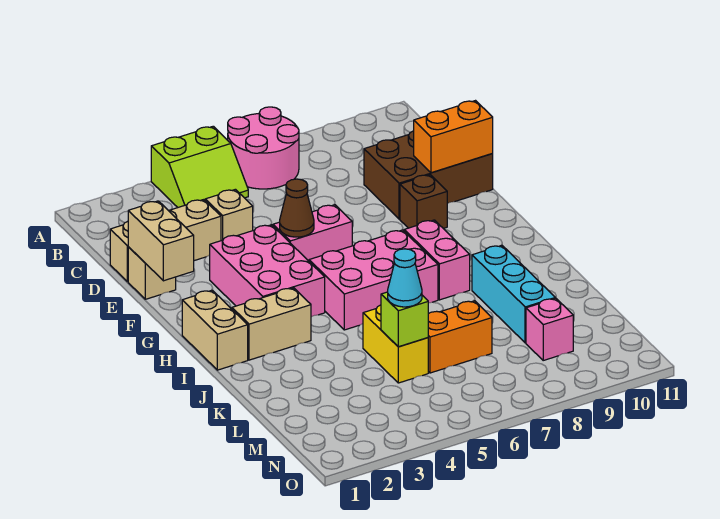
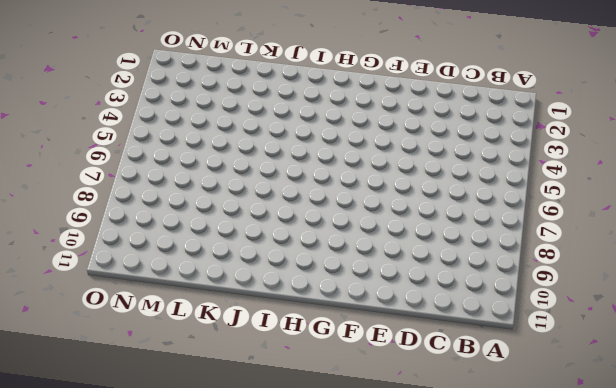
none -> lime 2x2 slope [151,126,248,207]
none -> pink 2x2 round brick [228,107,299,189]
none -> tan 1x3 brick [110,200,221,282]

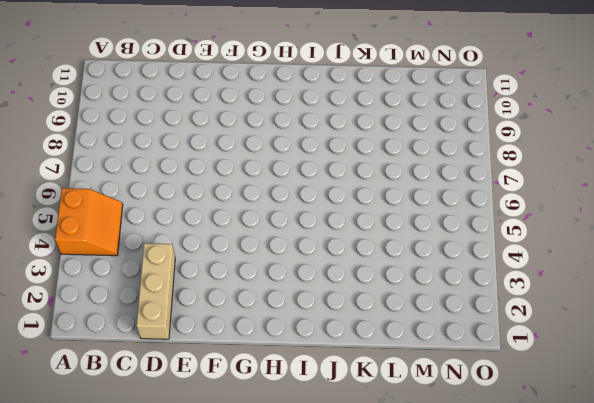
orange 2x2 slope [55,188,123,256] -> lime 2x2 slope [151,126,248,207]
none -> pink 2x2 round brick [228,107,299,189]
none -> tan 1x1 brick [205,189,253,241]
none -> brown 2x3 brick [364,131,493,219]

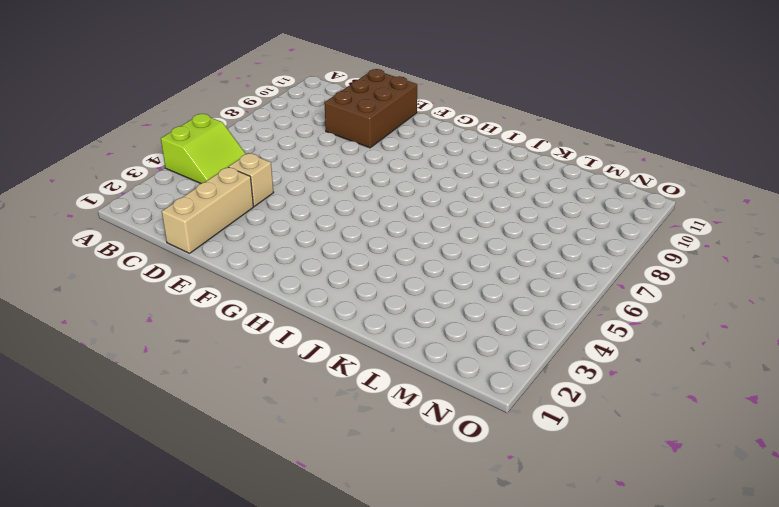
none -> pink 2x2 round brick [228,107,299,189]
none -> tan 1x1 brick [128,247,176,299]
none -> pink 2x3 brick [210,225,325,317]

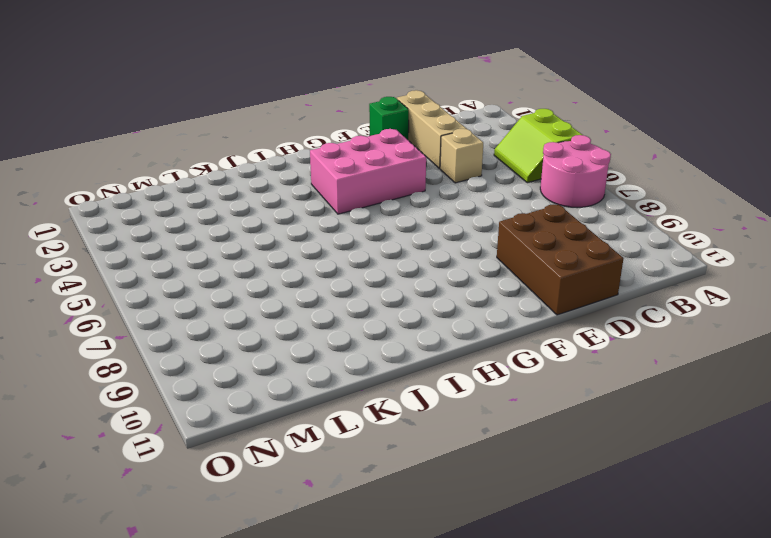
green 1x1 brick [369,97,409,140] -> tan 1x1 brick [128,247,176,299]
none -> pink 1x2 brick [273,205,352,261]
none -> brown 1x1 brick [400,175,447,229]
none -> tan 1x2 brick [182,290,248,370]

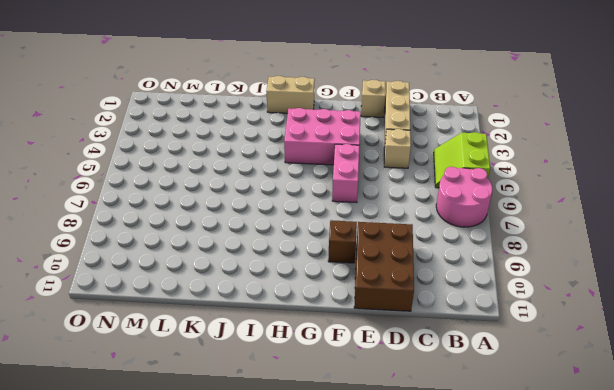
none -> pink 2x3 brick [309,230,438,330]
none -> pink 1x2 brick [404,220,470,300]
none -> tan 1x2 brick [232,288,311,360]

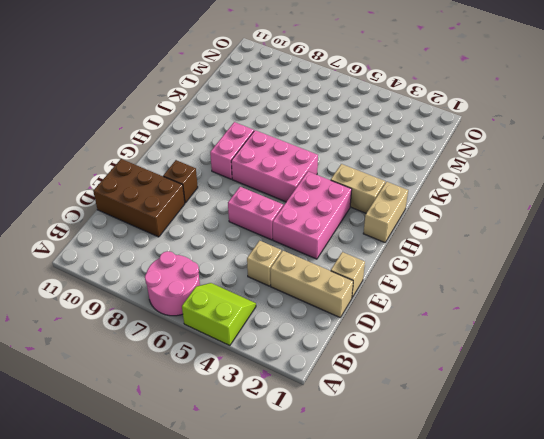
none -> cyan 1x3 brick [472,246,555,343]
none -> yellow 1x2 brick [363,305,428,383]
none -> orange 1x2 brick [428,301,492,373]

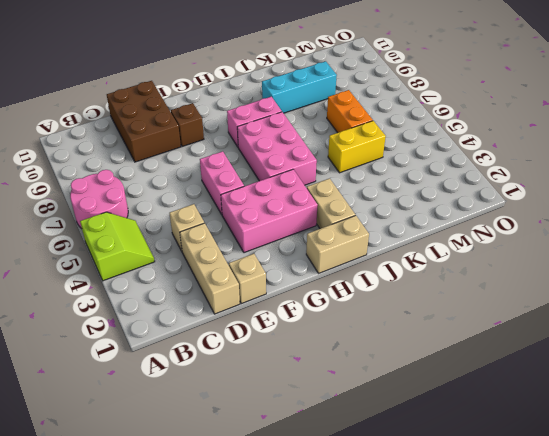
none -> pink 1x1 brick [526,298,573,360]
none -> tan 1x2 brick [128,201,194,281]
none -> orange 1x2 brick [414,101,493,173]

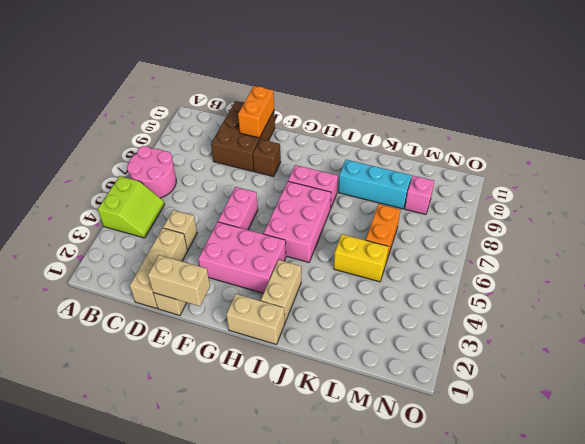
none -> brown 1x1 cone [280,179,314,237]
none -> lime 1x1 brick [381,292,428,347]
none -> cyan 1x1 cone [388,249,422,307]

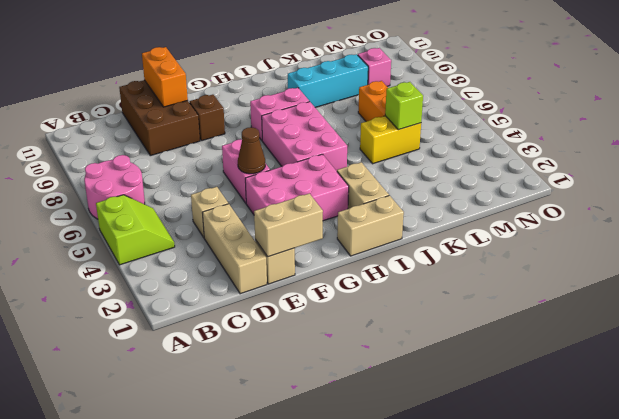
none -> cyan 1x1 cone [388,249,422,307]

